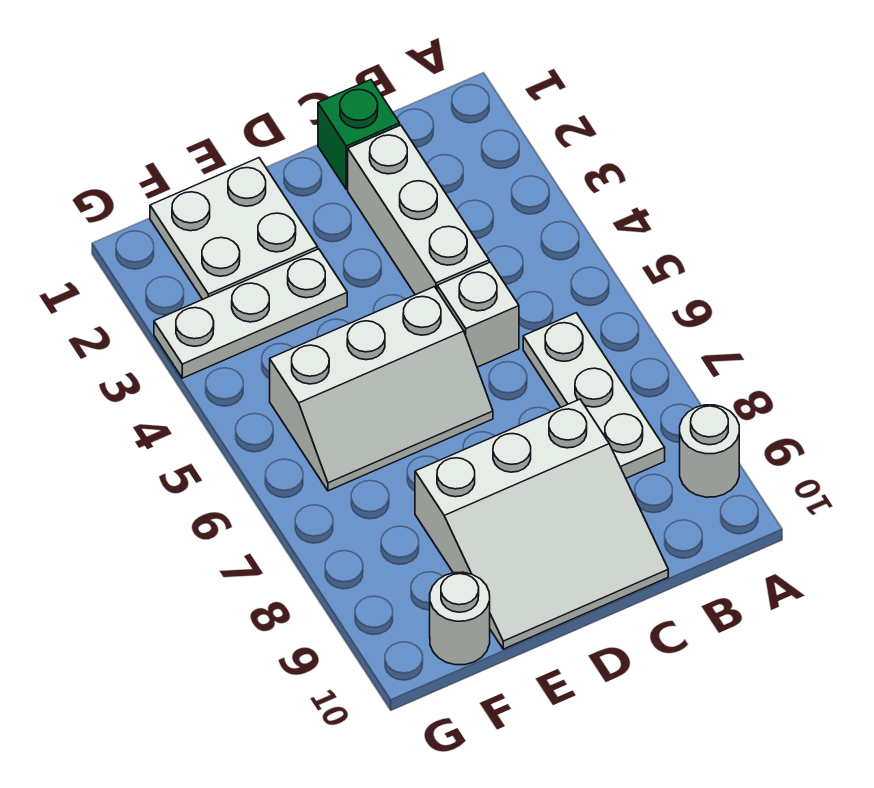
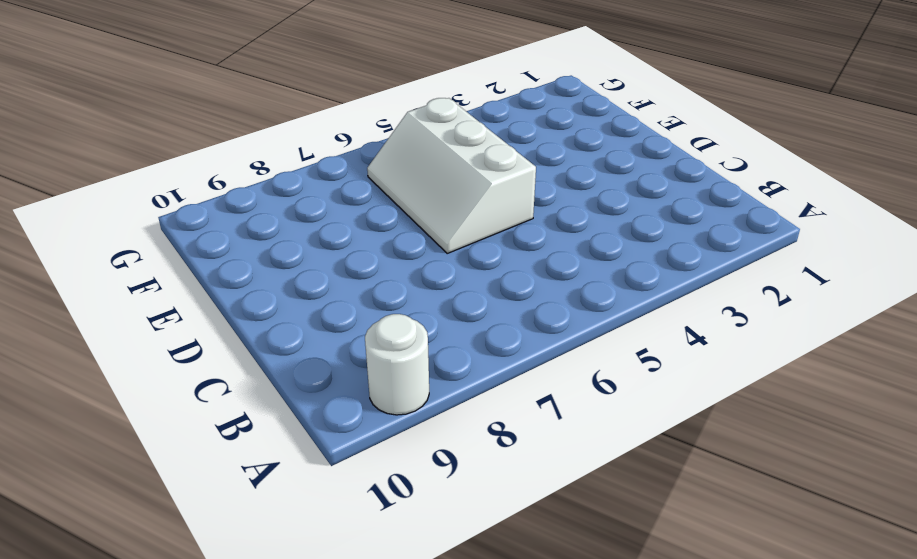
none -> white 1x3 plate [523,313,665,478]
none -> green 1x1 brick [318,80,400,189]

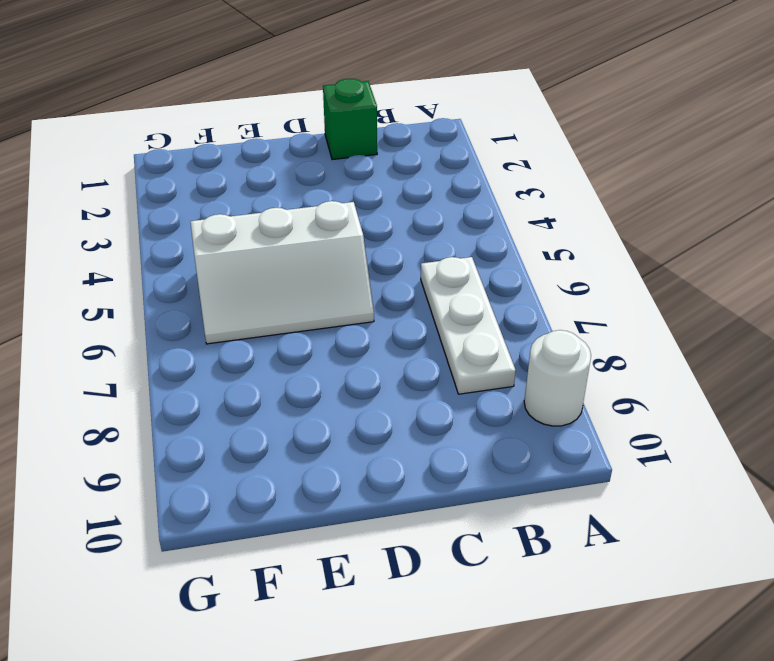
none -> white 1x3 brick [348,125,489,295]
none -> white 1x1 brick [437,262,519,367]

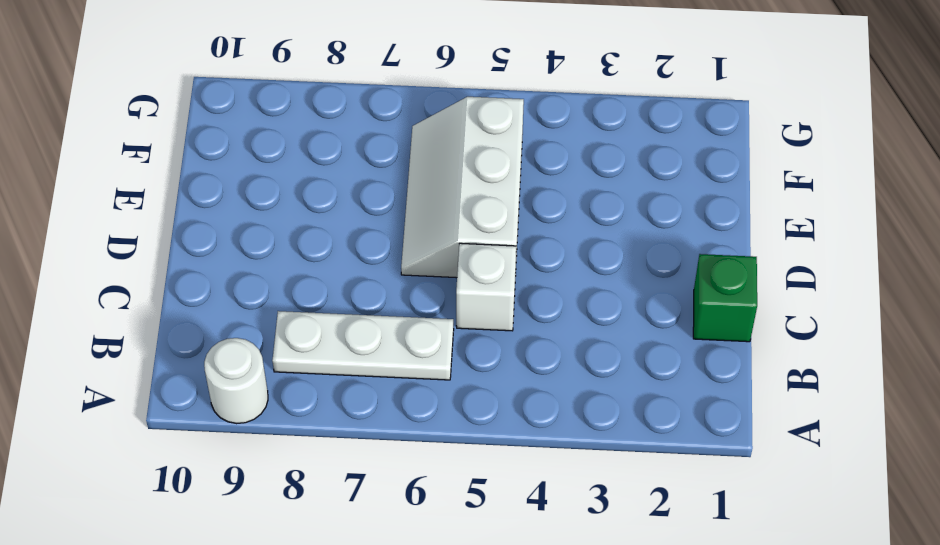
none -> white 1x3 brick [348,125,489,295]
none -> white 3x3 slope [415,399,668,649]

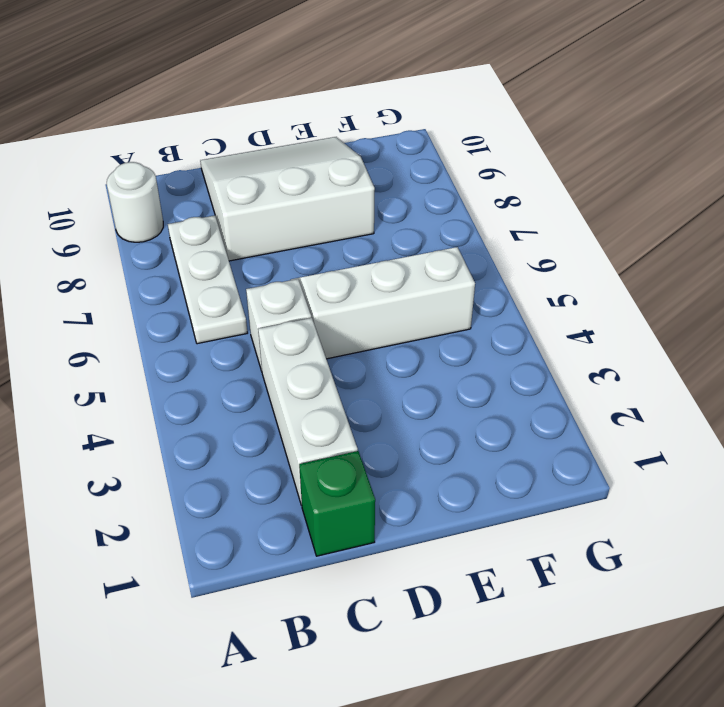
none -> white 2x2 plate [150,158,318,299]
none -> white 1x3 plate [154,249,347,378]

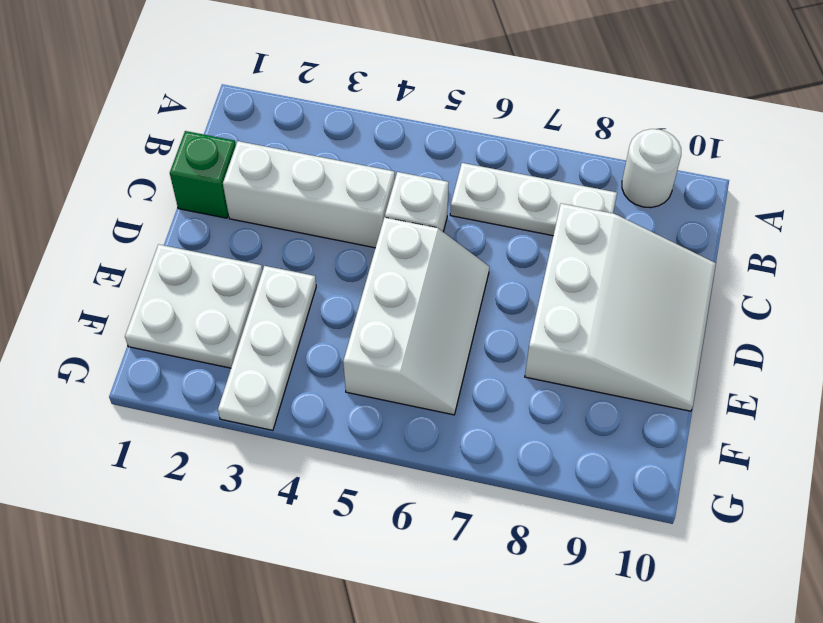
none -> white 1x1 round brick [430,572,490,665]

